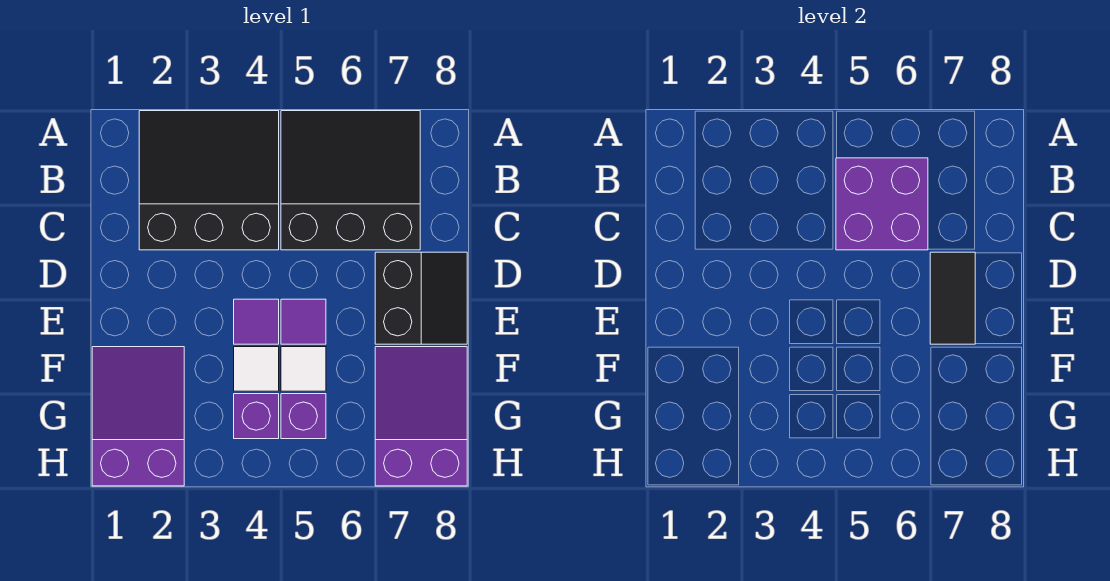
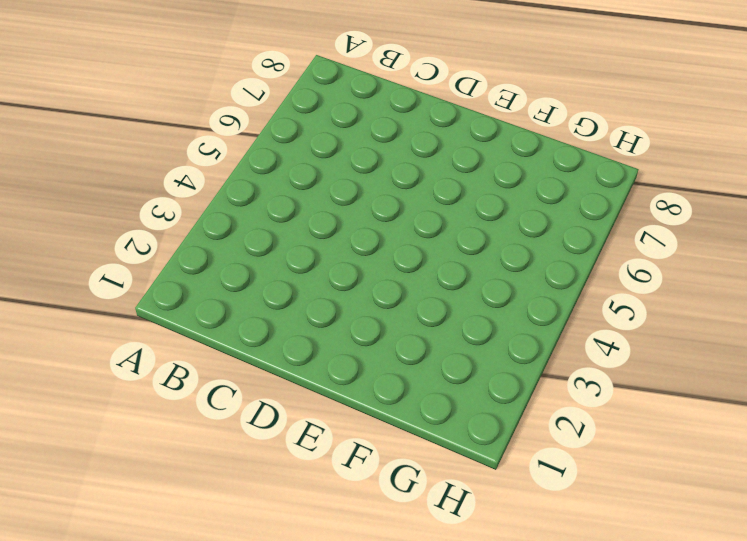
none -> black 3x3 slope [139,111,279,250]
none -> black 3x3 slope [281,111,420,250]
none -> black 2x2 slope [375,252,467,344]

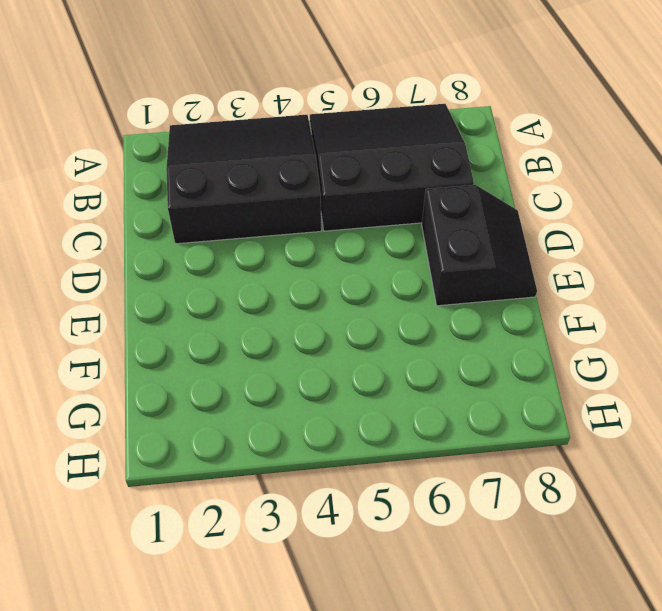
none -> purple 1x1 tile [234,299,279,344]
none -> purple 1x1 tile [281,299,326,344]
none -> purple 2x3 slope [92,347,184,486]

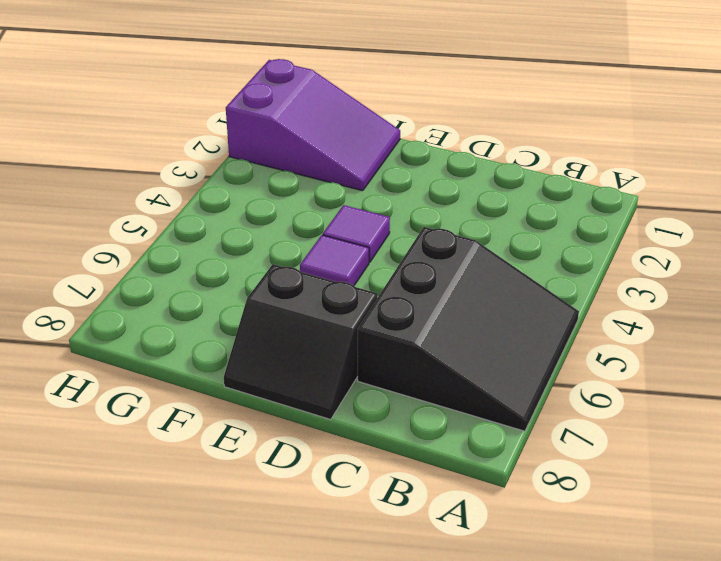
none -> black 3x3 slope [139,111,279,250]
none -> white 1x1 tile [234,347,279,391]
none -> white 1x1 tile [281,347,326,391]

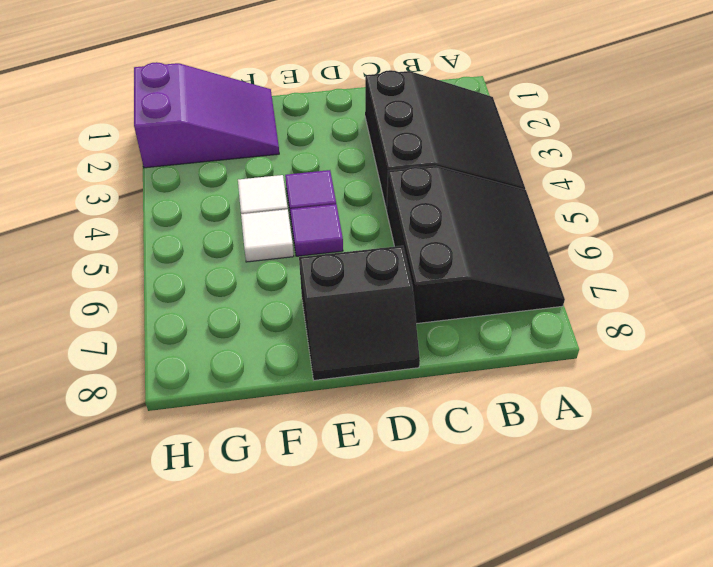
none -> purple 2x3 slope [375,347,467,486]
none -> purple 1x1 brick [234,394,279,439]
none -> purple 1x1 brick [281,394,326,439]

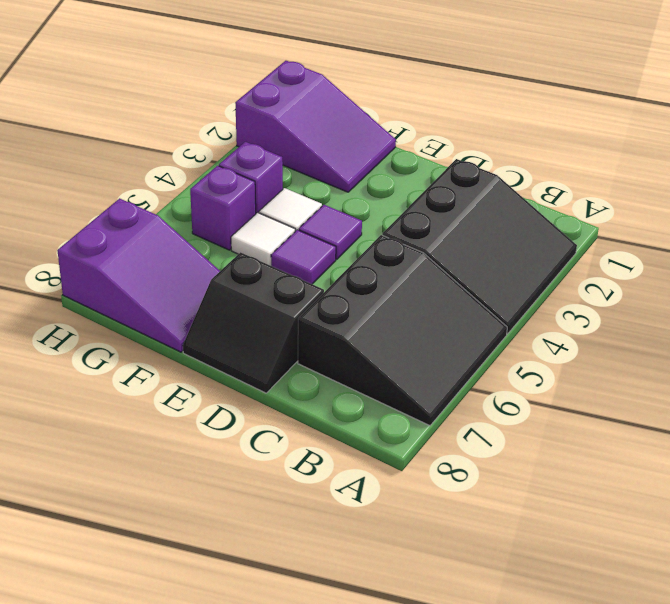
none -> purple 2x2 brick [836,158,928,250]
none -> black 1x2 tile [930,252,975,344]

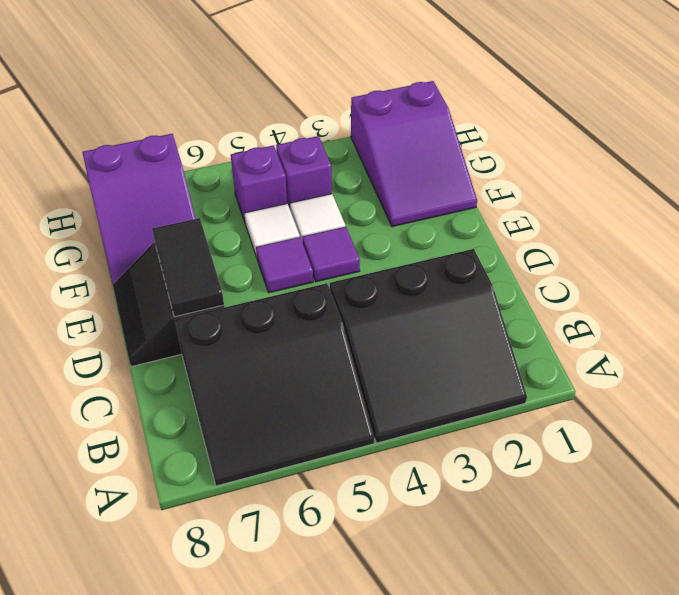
none -> purple 2x2 brick [836,158,928,250]

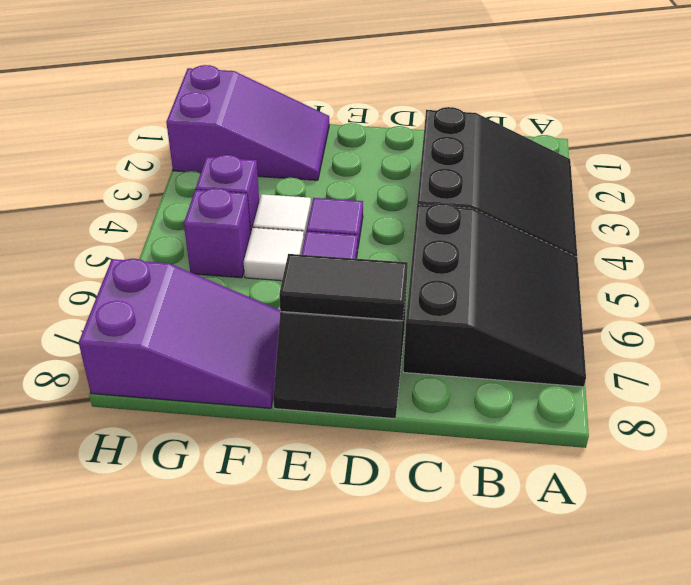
none -> purple 2x2 brick [836,158,928,250]

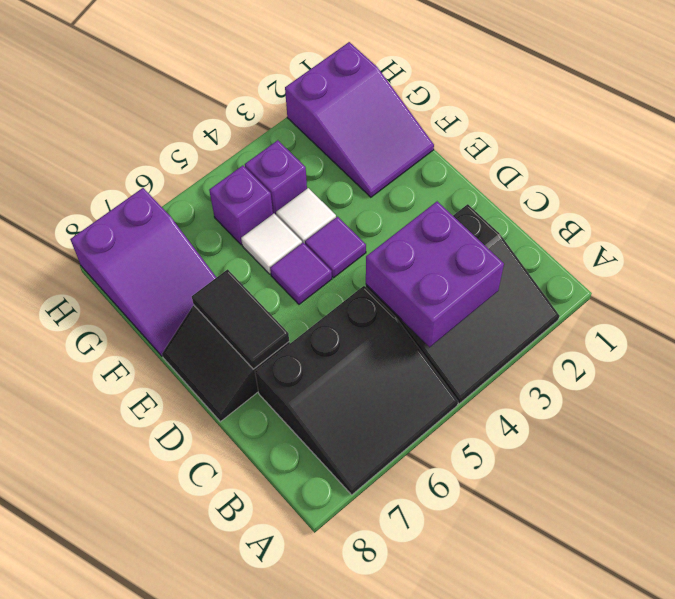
purple 2x2 brick [366,201,504,347] -> purple 2x2 brick moved to [836,158,928,250]

